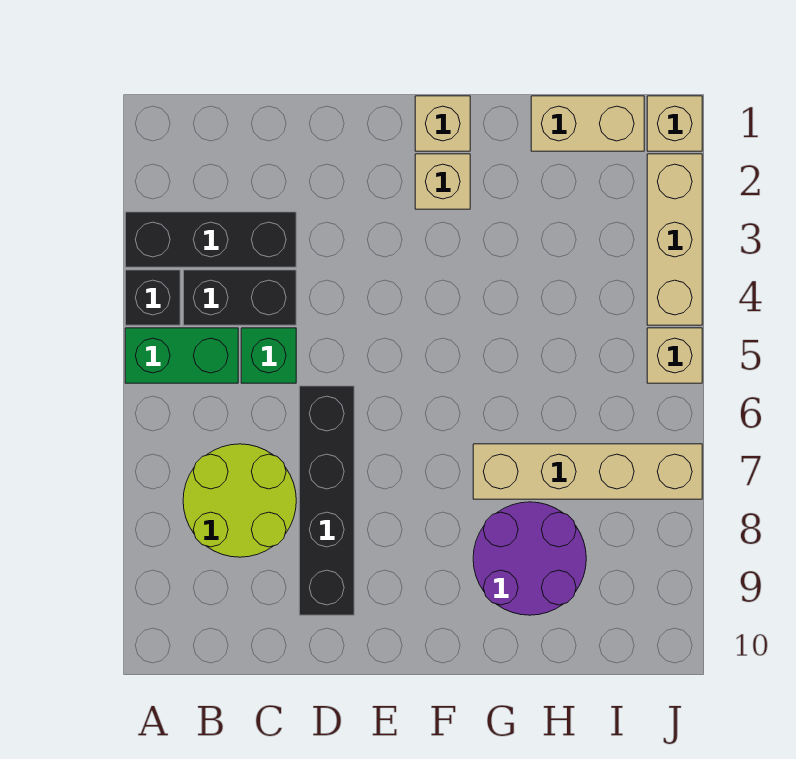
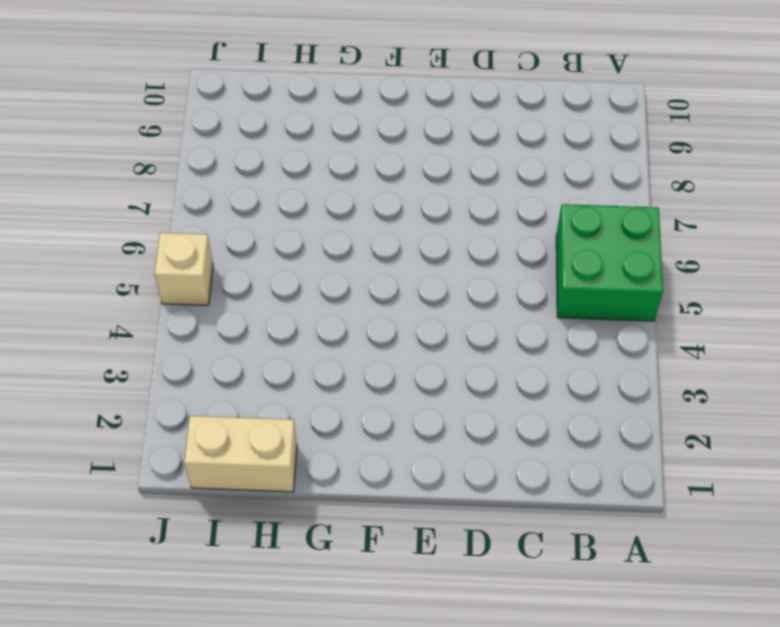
green 2x2 brick [556,204,663,321] -> green 1x2 brick [125,328,238,383]
none -> black 1x3 brick [125,212,296,267]
none -> black 1x1 brick [125,270,180,325]
none -> black 1x2 brick [183,270,296,325]

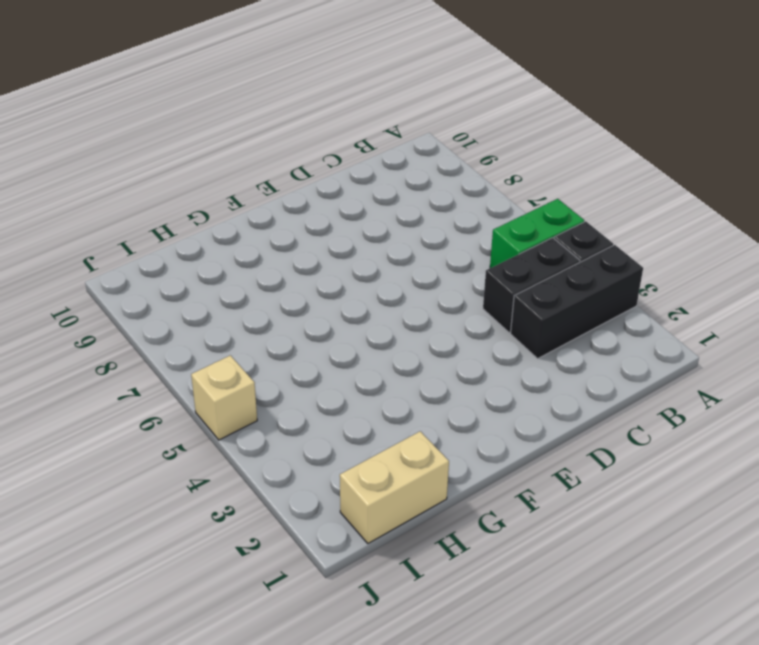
none -> lime 2x2 round brick [183,444,296,557]
none -> green 1x1 brick [241,328,296,383]
none -> black 1x4 brick [299,386,354,615]

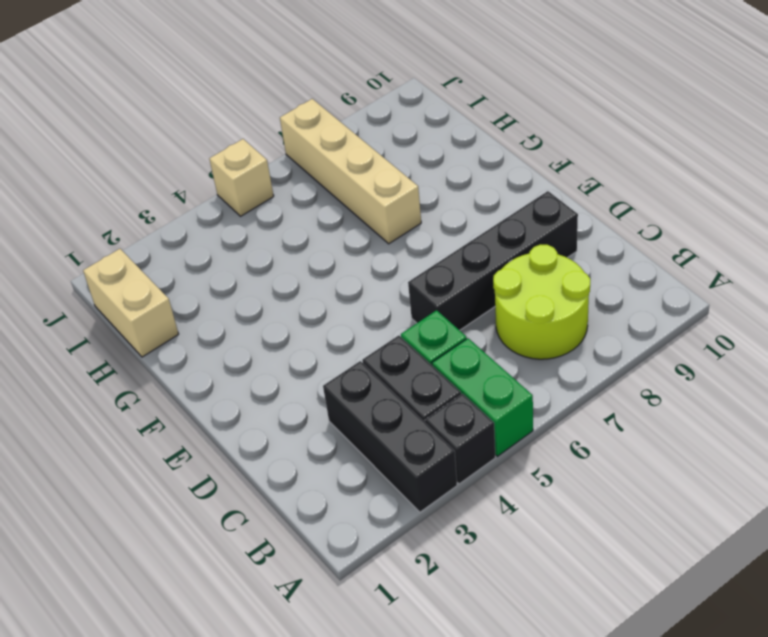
none -> tan 1x1 brick [415,96,470,151]
none -> tan 1x1 brick [415,154,470,209]
none -> purple 2x2 round brick [473,502,586,615]

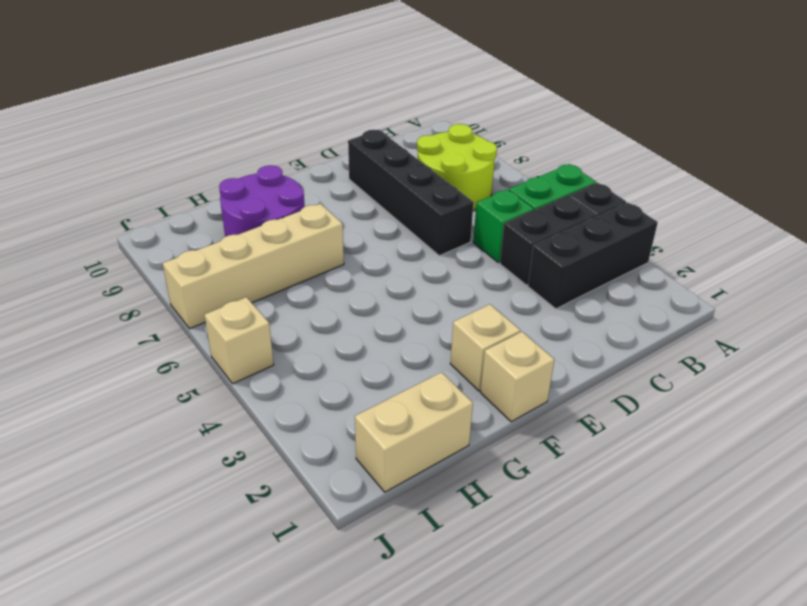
none -> tan 1x1 brick [647,96,702,151]
none -> tan 1x3 brick [647,154,702,325]

